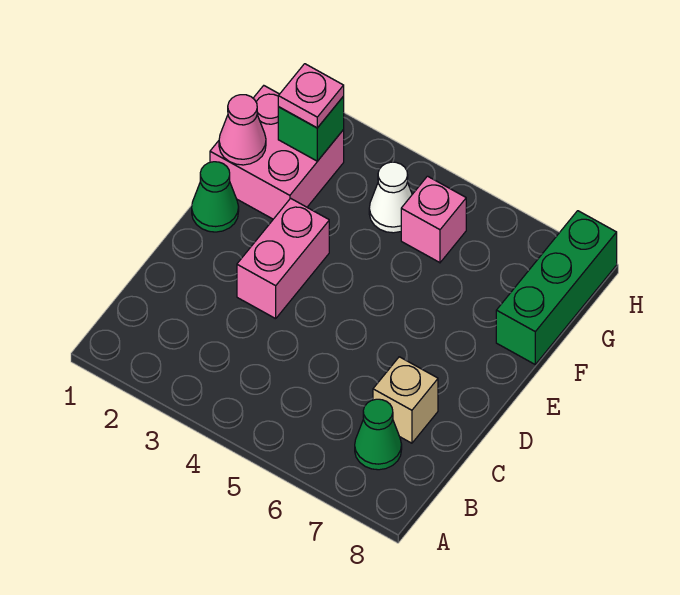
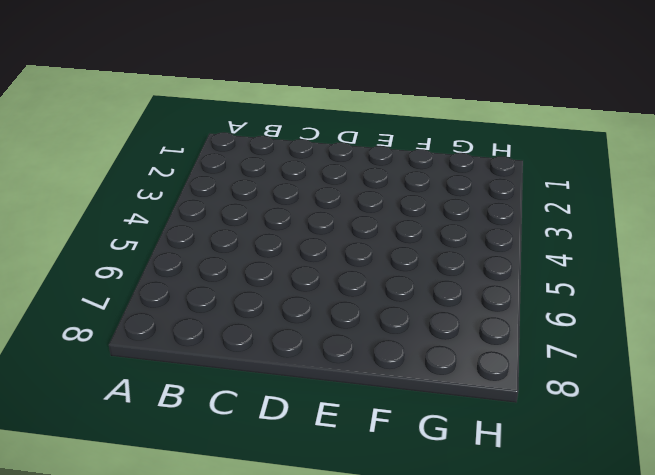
none -> green 1x1 cone [355,399,402,470]
none -> tan 1x1 brick [373,357,438,443]

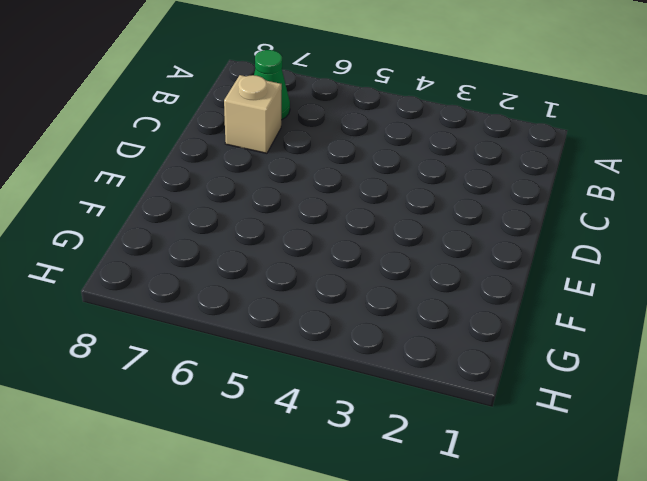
none -> pink 1x2 brick [237,198,329,319]
none -> green 1x1 cone [192,162,239,232]

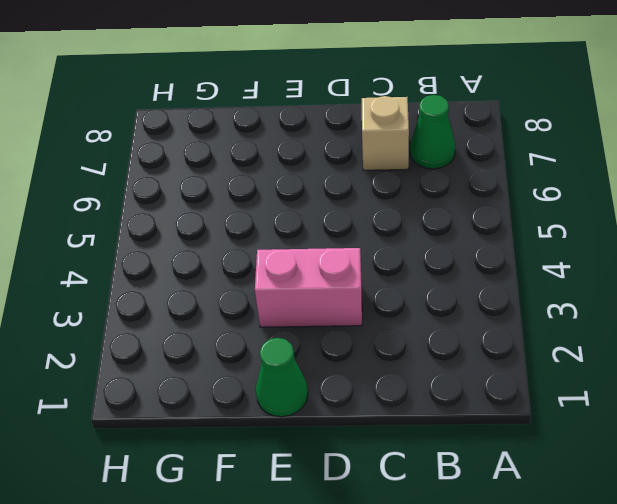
none -> pink 2x2 brick [210,86,344,219]
none -> green 1x3 brick [496,211,617,364]

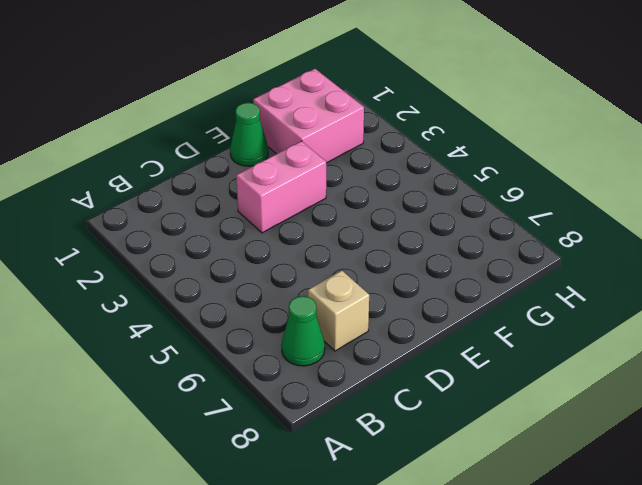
none -> green 1x3 brick [496,211,617,364]
none -> white 1x1 cone [369,162,412,233]

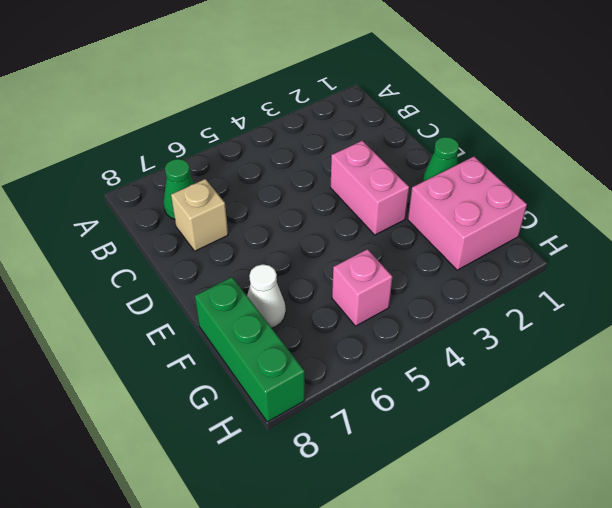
white 1x1 cone [247,264,286,328] -> white 1x1 cone moved to [369,162,412,233]
none -> pink 1x1 cone [219,95,266,165]
none -> green 1x1 brick [278,97,344,161]

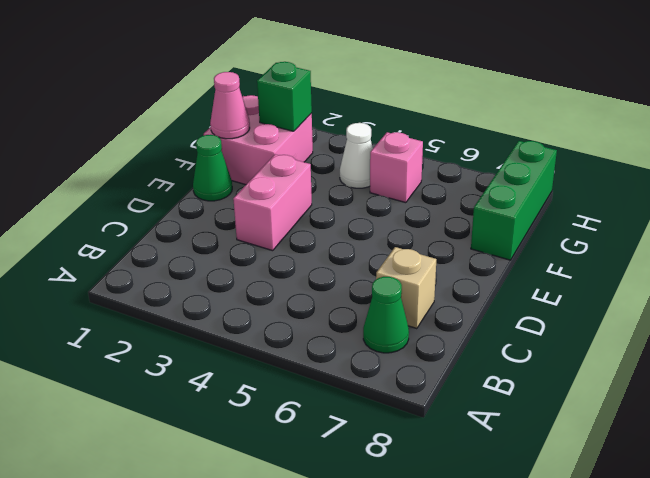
none -> pink 1x1 plate [278,64,344,128]

